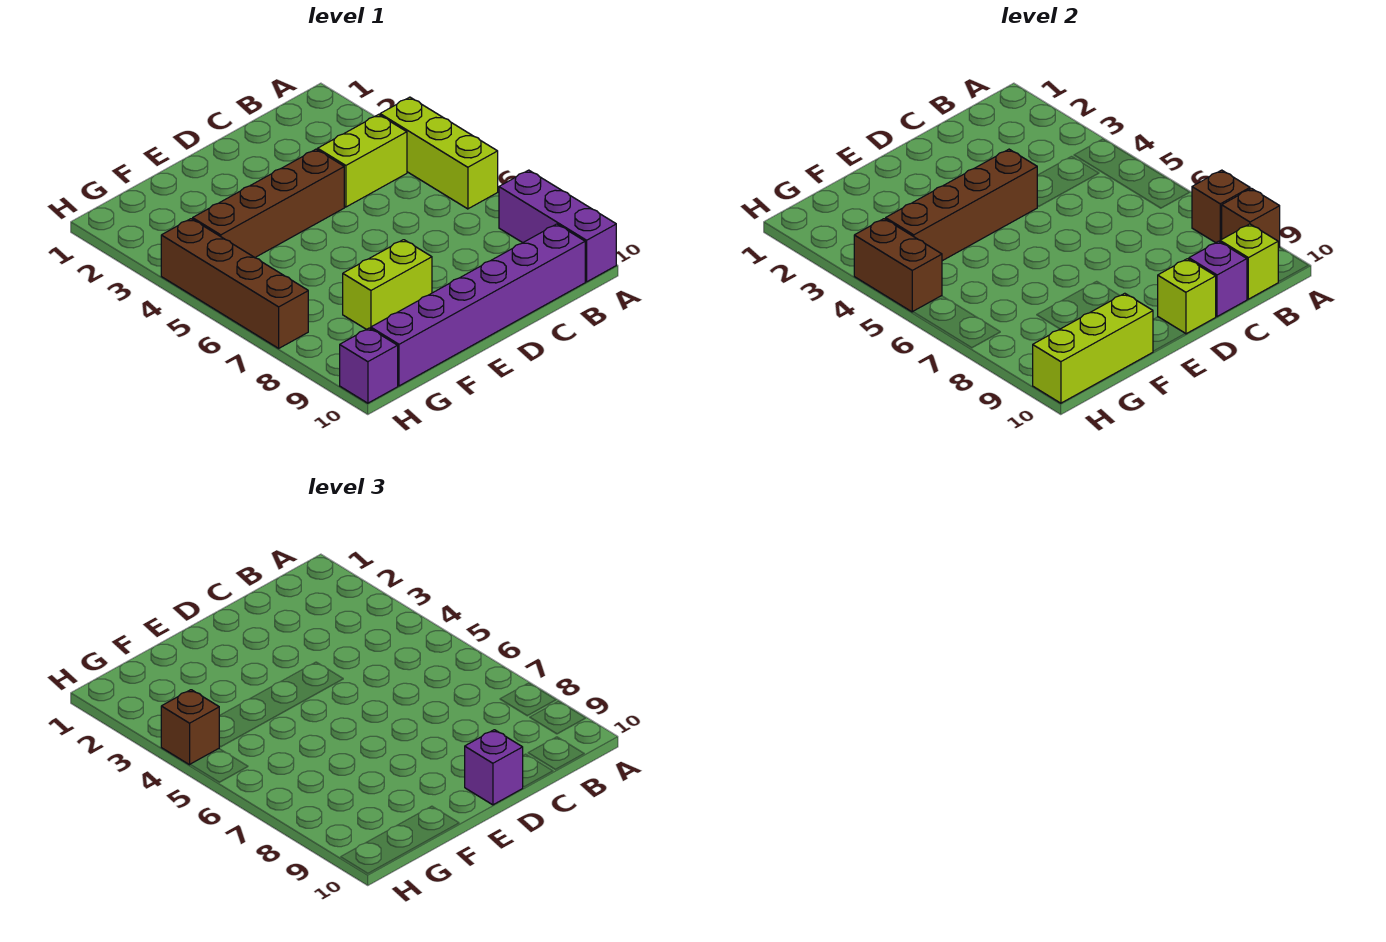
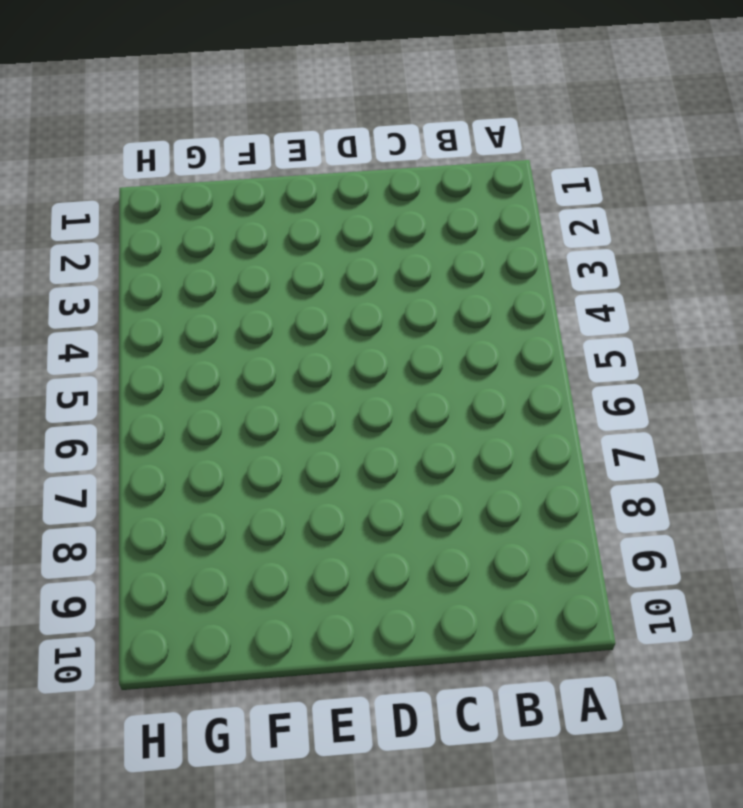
none -> lime 1x3 brick [380,97,498,209]
none -> purple 1x3 brick [499,170,616,282]
none -> lime 1x2 brick [318,115,407,207]

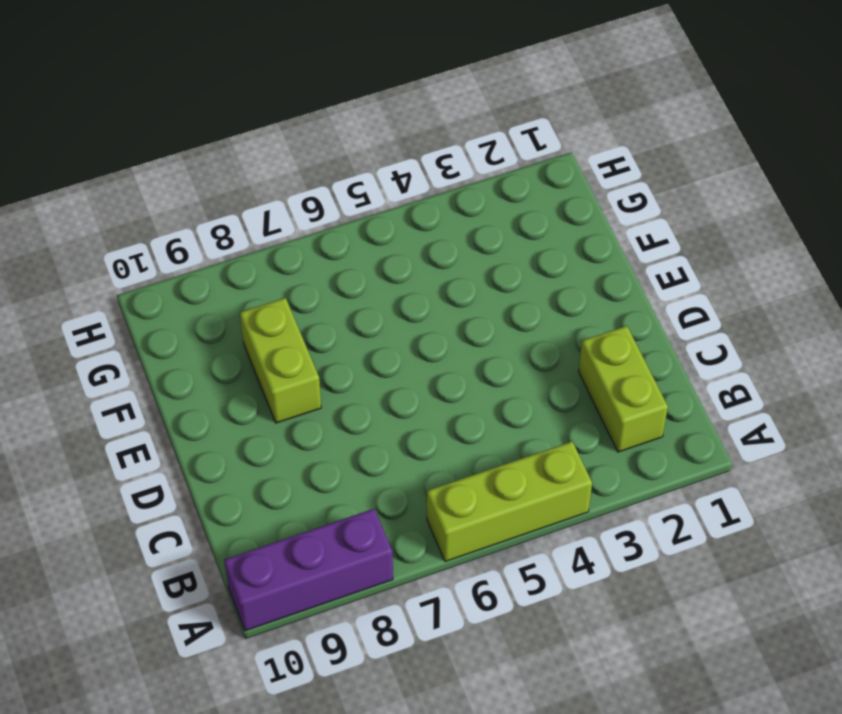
lime 1x2 brick [579,326,668,452] -> lime 1x2 brick moved to [318,115,407,207]
none -> purple 1x6 brick [371,224,585,386]
none -> brown 1x4 brick [193,149,344,258]
none -> brown 1x4 brick [161,219,308,348]

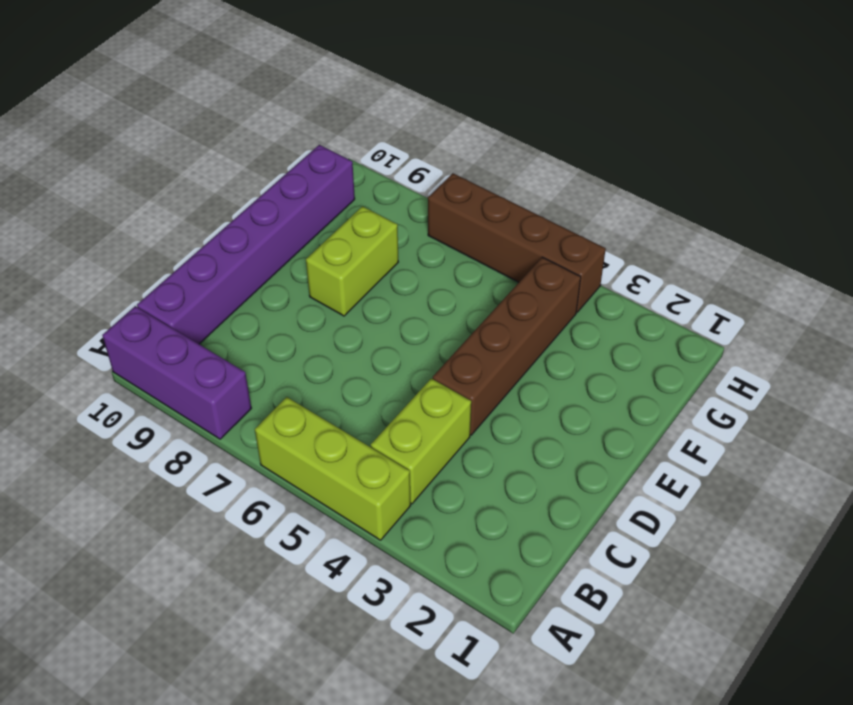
none -> purple 1x1 brick [340,328,398,403]
none -> brown 1x1 brick [1192,170,1250,243]
none -> brown 1x1 brick [1222,188,1280,248]

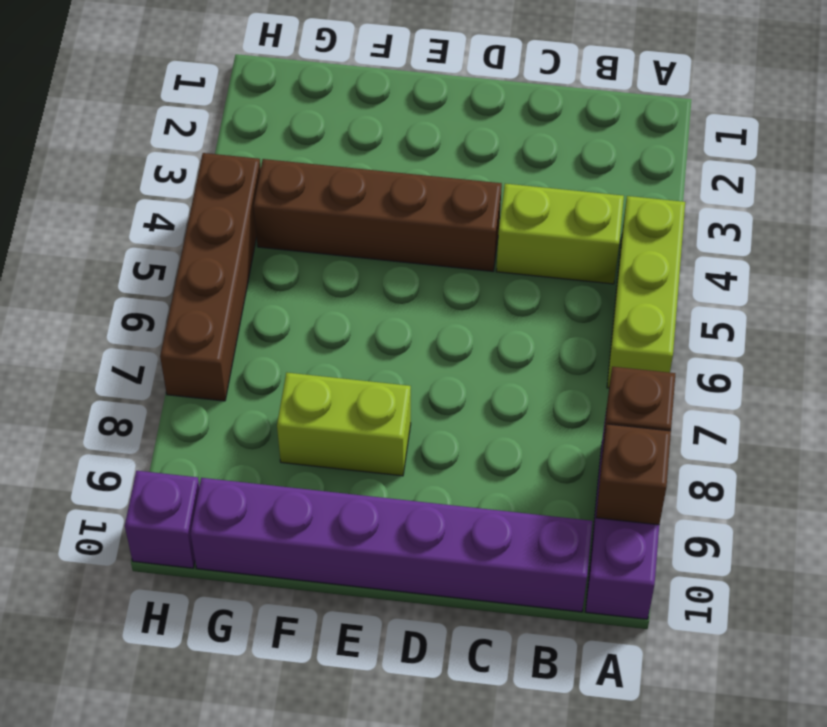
none -> lime 1x1 brick [1220,224,1278,299]
none -> purple 1x1 brick [1189,241,1247,317]
none -> brown 1x4 brick [886,149,1037,261]

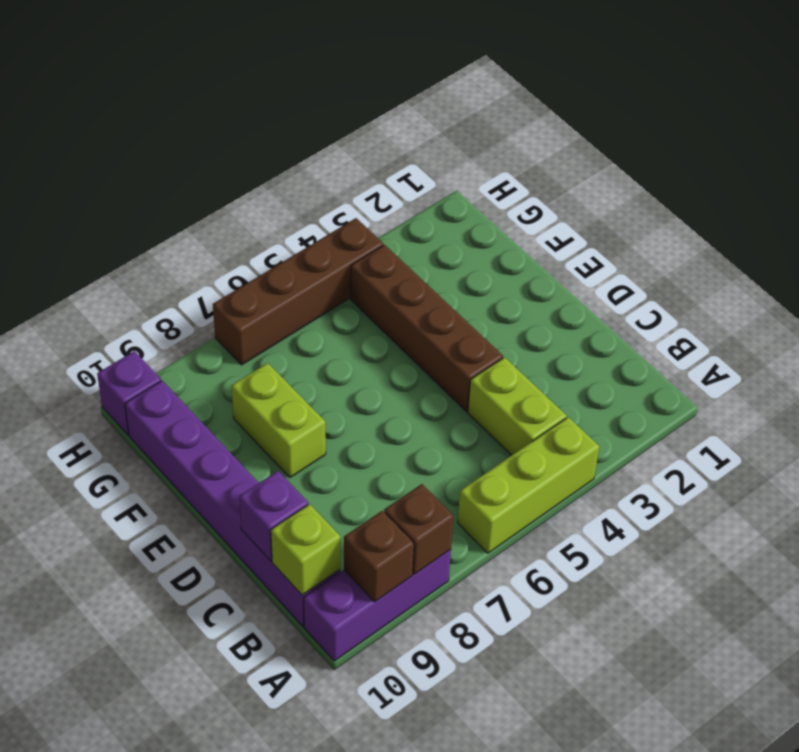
none -> brown 1x4 brick [886,149,1037,261]
none -> lime 1x1 brick [1158,259,1216,334]
none -> lime 1x3 brick [1033,293,1153,403]

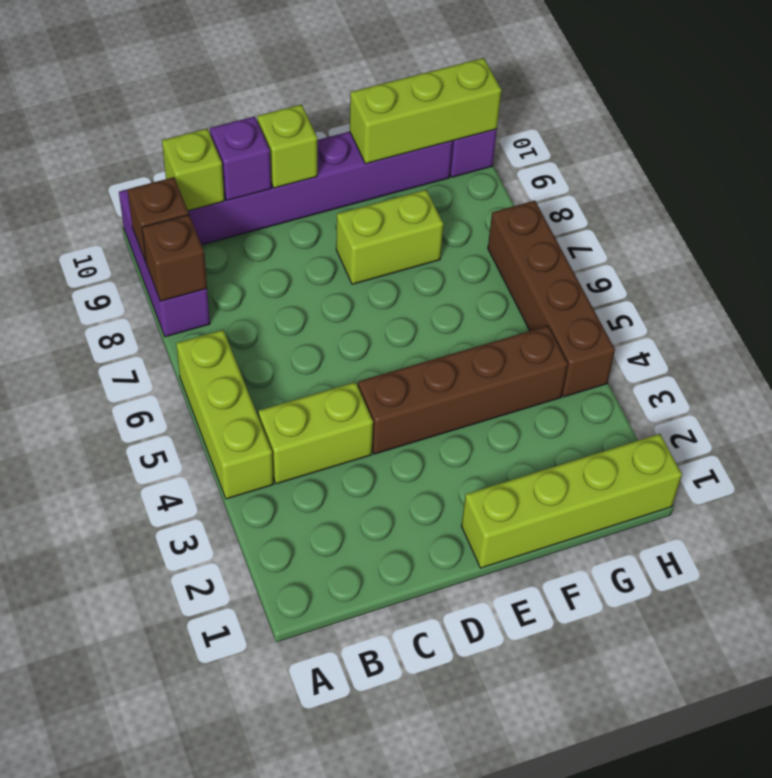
lime 1x4 brick [462,434,682,568] -> none
none -> brown 1x4 brick [886,149,1037,261]
none -> brown 1x2 brick [854,219,942,312]
none -> purple 1x1 brick [465,730,523,805]

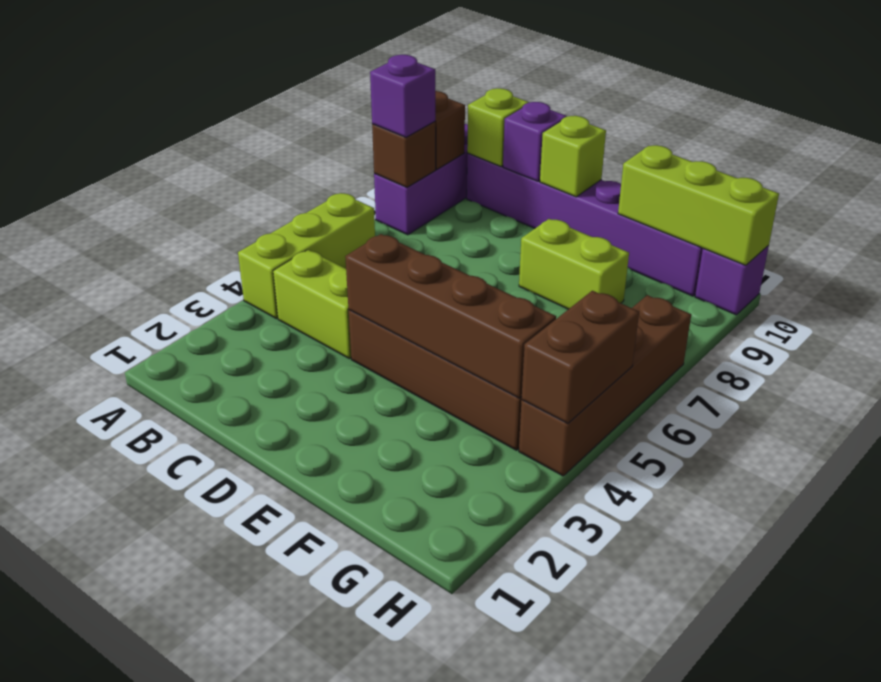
purple 1x1 brick [370,55,435,137] -> purple 1x1 brick moved to [465,730,523,805]
none -> brown 1x1 brick [161,690,219,765]

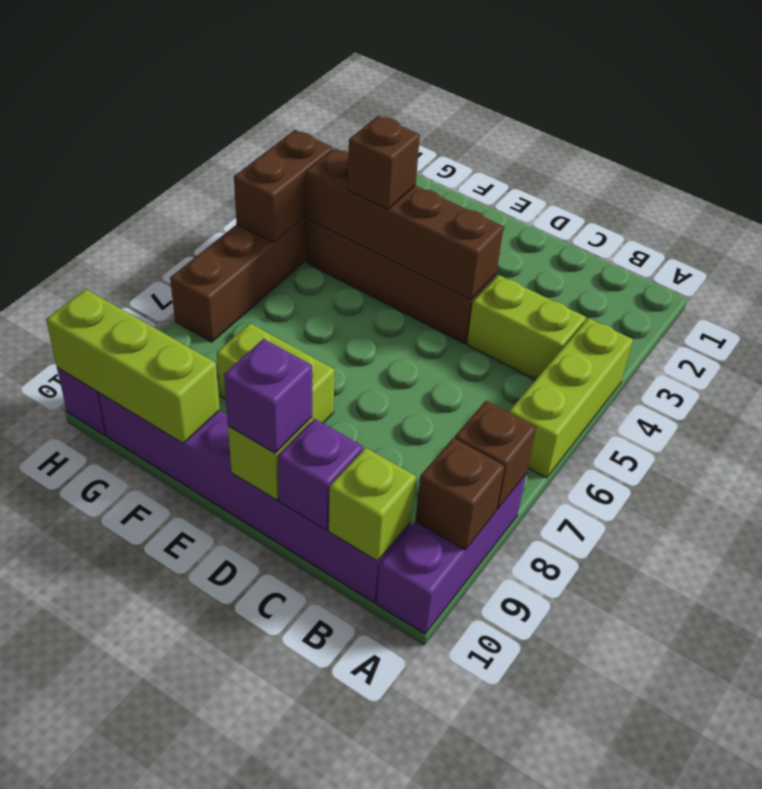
brown 1x1 brick [347,116,420,209] -> brown 1x1 brick moved to [161,690,219,765]

